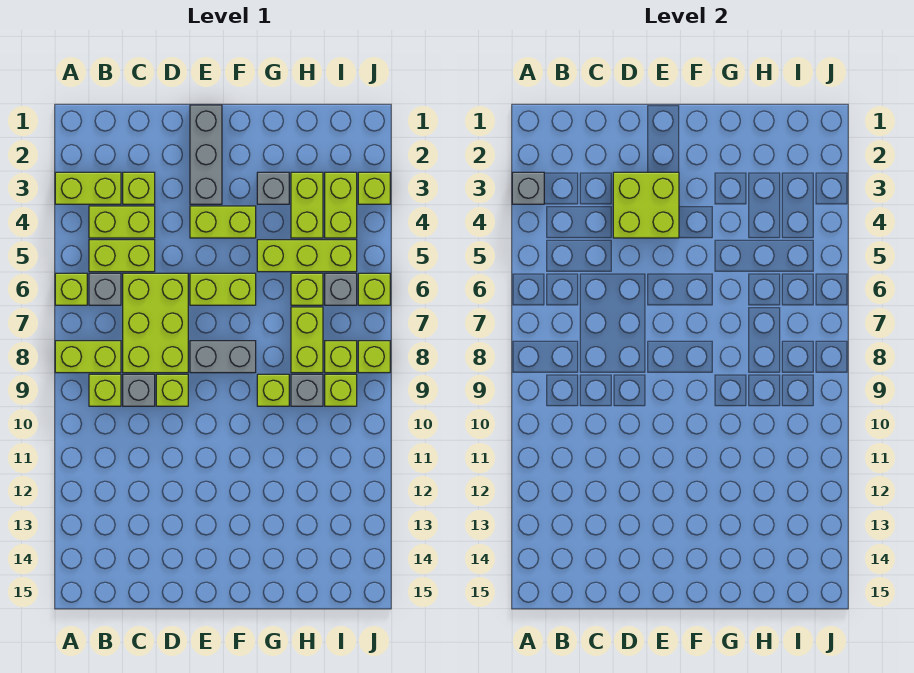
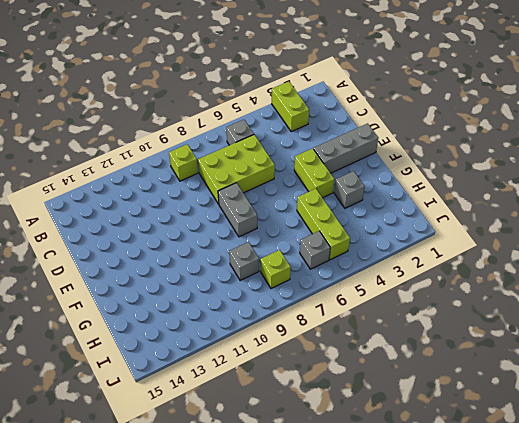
none -> lime 1x1 brick [55,273,87,305]
none -> lime 1x2 brick [55,341,121,373]
none -> lime 1x2 brick [89,206,155,238]
none -> lime 1x2 brick [89,240,155,272]

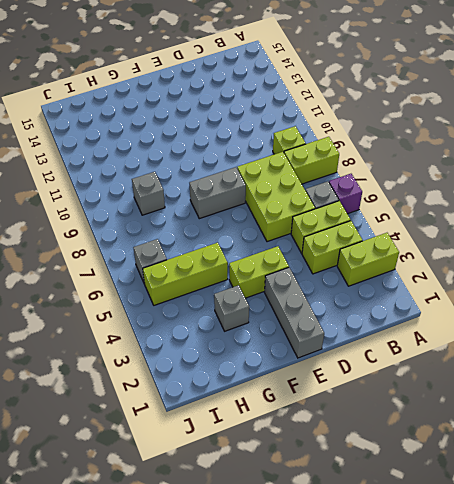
purple 1x1 brick [329,174,362,214] -> lime 1x1 brick [55,273,87,305]
none -> lime 1x1 brick [123,172,155,204]
none -> grey 1x1 brick [123,374,155,406]
none -> lime 1x1 brick [156,374,188,406]
none -> lime 1x2 brick [190,273,256,305]

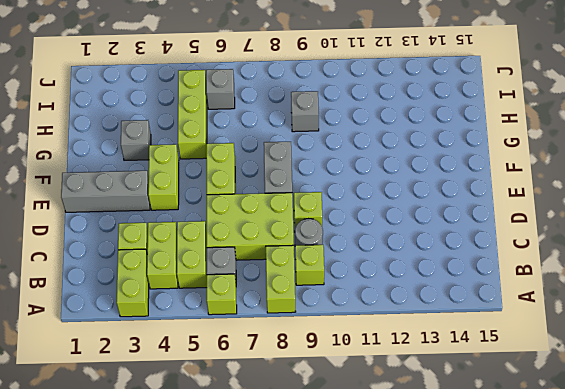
grey 1x1 round brick [295,219,323,246] -> grey 1x1 brick [123,374,155,406]
none -> lime 1x1 brick [257,374,289,406]
none -> lime 1x2 brick [291,172,323,238]
none -> lime 1x1 brick [291,273,323,305]
none -> lime 1x2 brick [291,307,323,373]

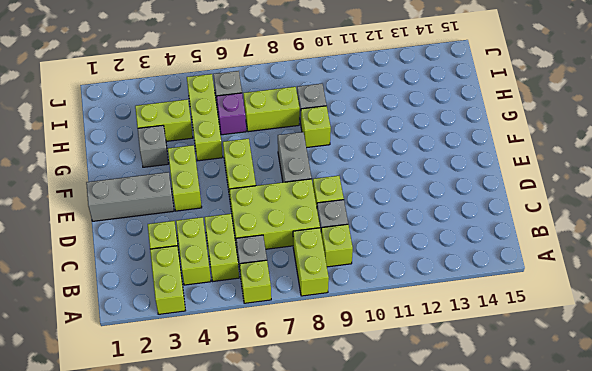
purple 1x1 brick [217,93,246,135] -> lime 1x1 brick [291,273,323,305]
none -> lime 1x2 brick [325,172,357,238]
none -> lime 1x1 brick [325,341,357,373]
none -> lime 1x1 brick [325,374,357,406]
none -> lime 1x1 brick [358,172,390,204]

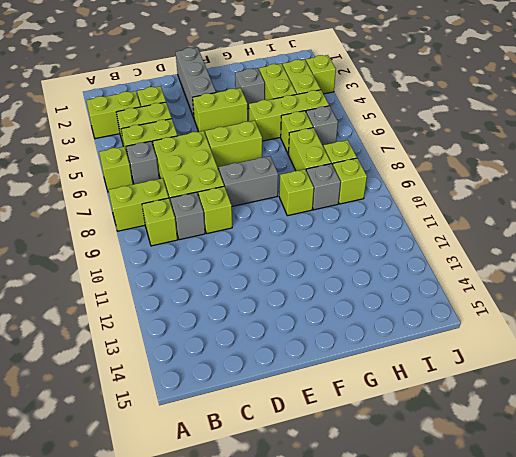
none -> lime 1x1 brick [358,273,390,305]
none -> lime 1x1 brick [358,341,390,373]
none -> grey 1x1 brick [512,172,544,204]
none -> lime 2x2 brick [613,172,679,238]

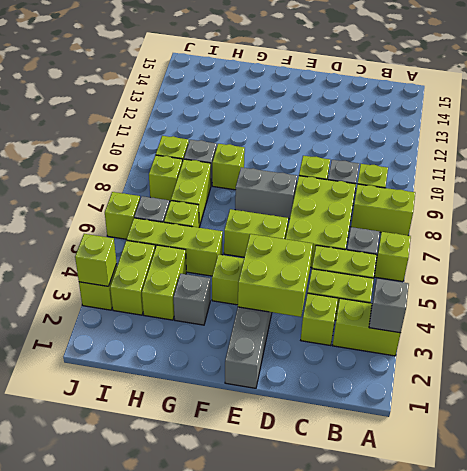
lime 1x1 brick [75,234,117,286] -> lime 1x1 brick moved to [358,341,390,373]

